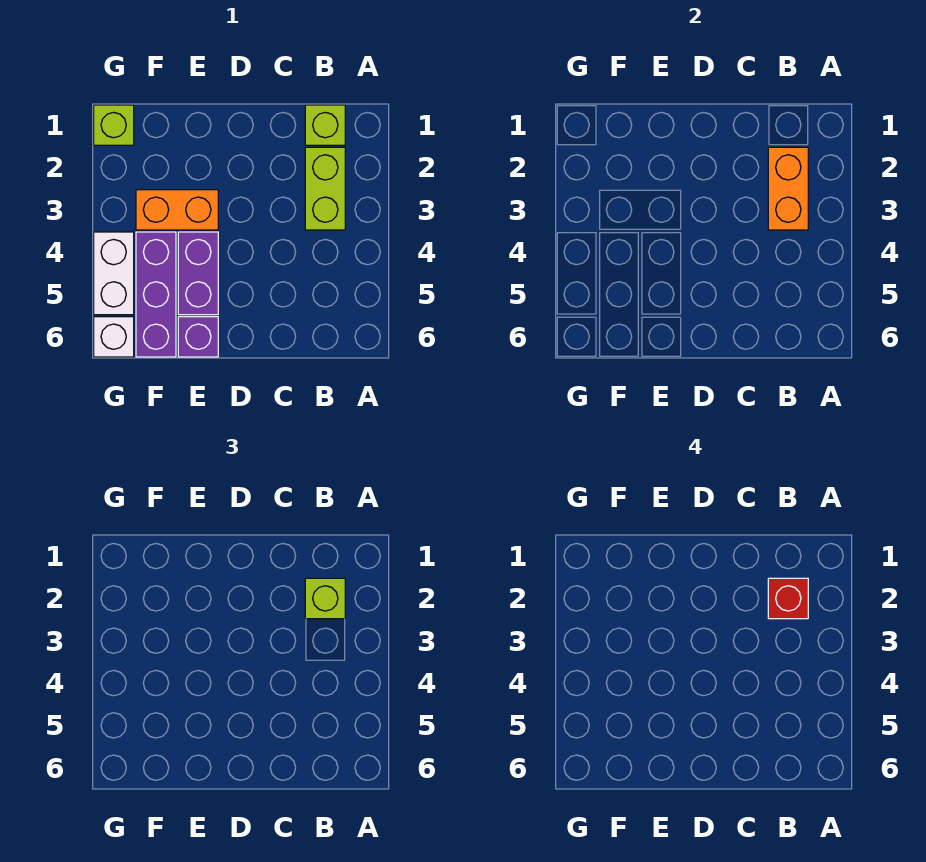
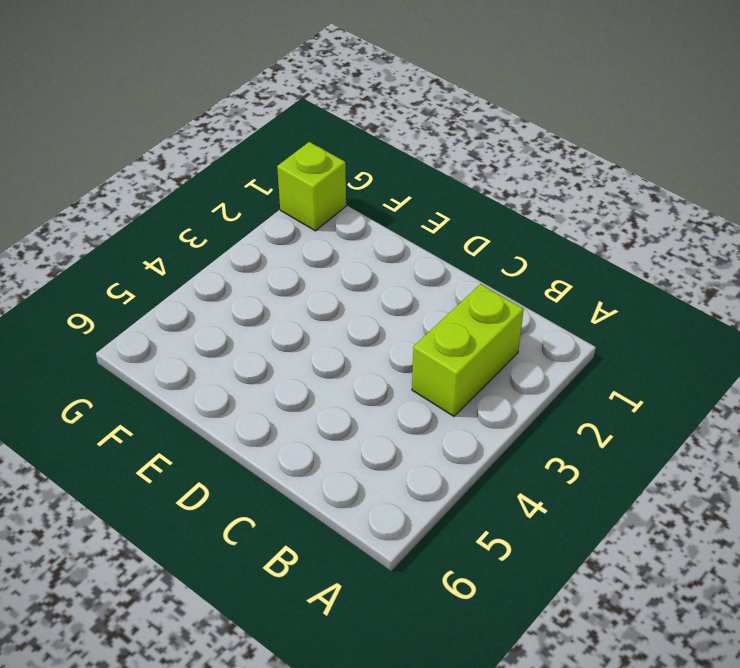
none -> lime 1x1 brick [305,105,345,145]
none -> orange 1x2 brick [136,190,218,230]
none -> purple 1x2 brick [178,232,218,315]

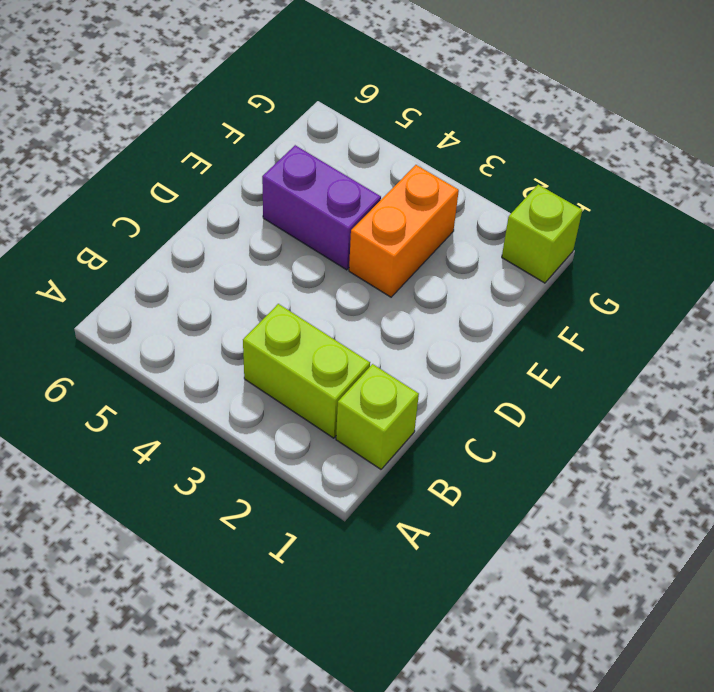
none -> purple 1x1 brick [178,317,218,357]
none -> purple 1x3 brick [136,232,176,357]
none -> white 1x2 brick [94,232,134,315]

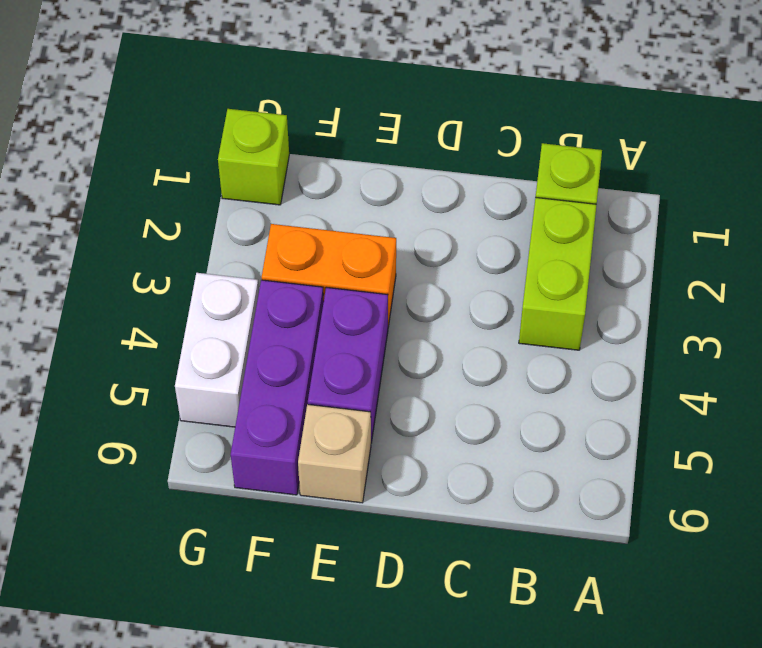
tan 1x1 brick [298,404,371,503] -> purple 1x1 brick [178,317,218,357]
none -> white 1x1 brick [94,317,134,357]
none -> orange 1x2 brick [768,147,808,230]
none -> lime 1x1 brick [305,578,345,619]

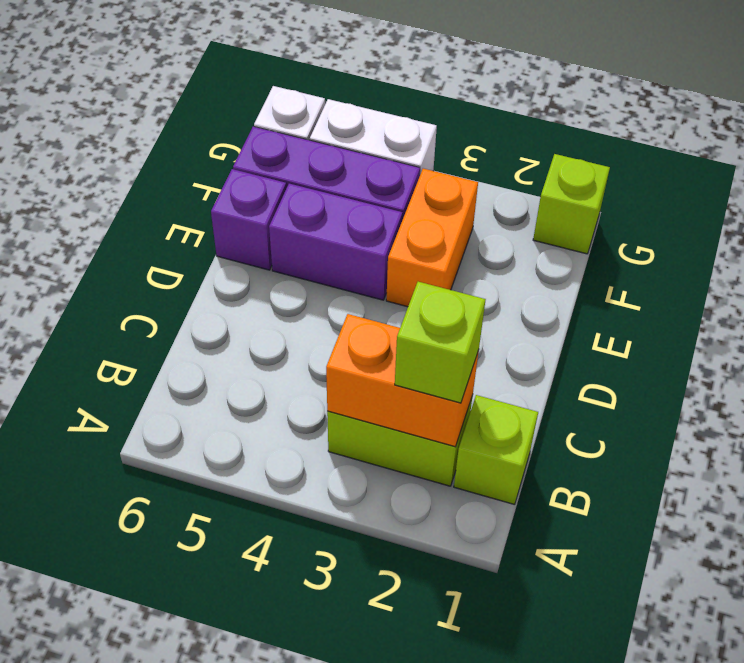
none -> red 1x1 brick [768,578,808,619]

